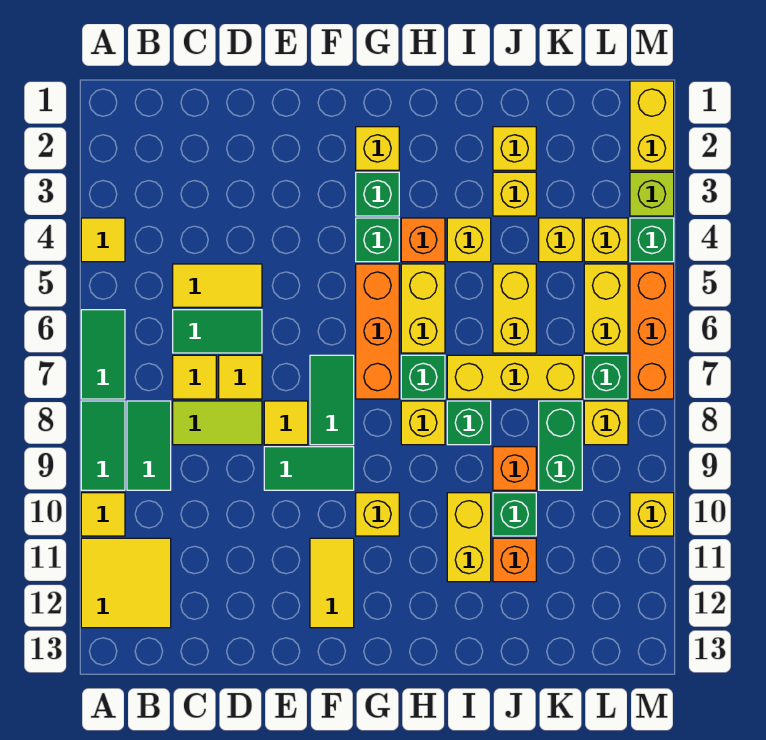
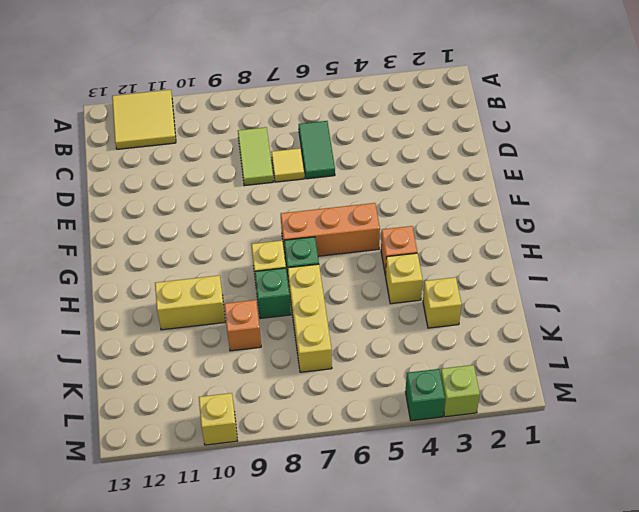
none -> yellow 1x1 tile [81,218,125,262]
none -> green 1x2 tile [81,310,125,399]
none -> green 1x2 tile [81,401,125,490]
none -> yellow 1x1 tile [81,493,125,536]

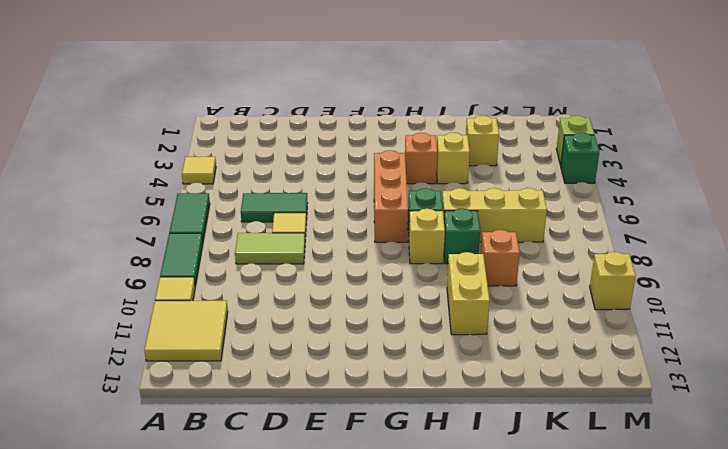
none -> green 1x2 tile [127,401,171,490]
none -> yellow 1x2 tile [173,264,262,307]
none -> yellow 1x1 tile [173,355,216,399]
none -> yellow 1x1 tile [264,401,308,445]

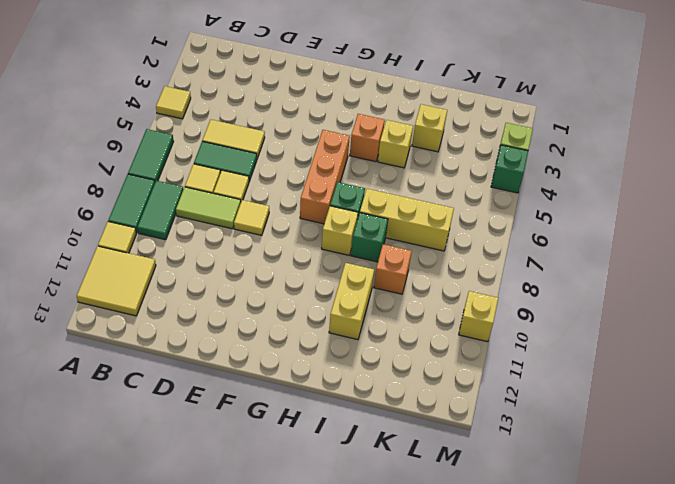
none -> green 1x2 tile [264,447,354,490]
none -> green 1x2 tile [310,355,354,445]
none -> yellow 1x2 tile [310,538,354,628]
none -> yellow 1x1 brick [356,127,399,170]

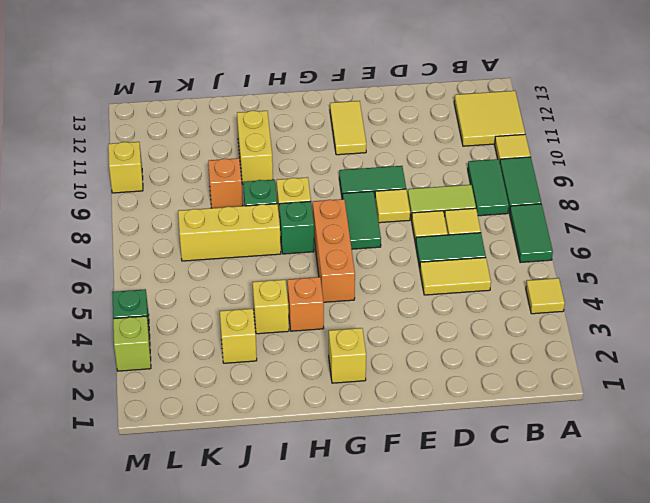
none -> green 1x1 brick [356,172,399,216]
none -> green 1x1 brick [356,218,399,262]
none -> yellow 1x1 brick [356,493,399,536]
none -> yellow 1x2 brick [401,264,445,353]

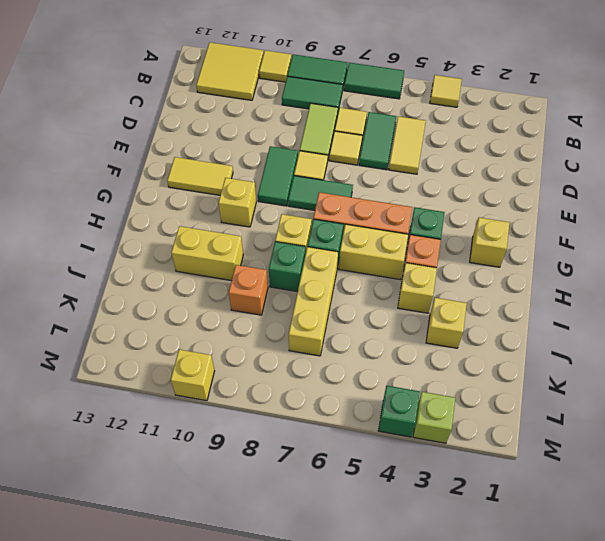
none -> green 1x1 brick [356,172,399,216]
none -> yellow 1x1 brick [493,127,536,170]
none -> yellow 1x2 brick [493,264,536,353]
none -> green 1x1 brick [493,493,536,536]

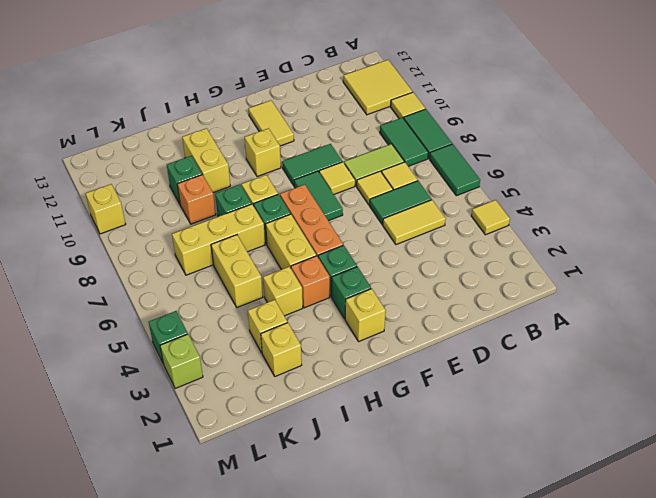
none -> orange 1x1 brick [493,538,536,582]
none -> yellow 1x1 brick [539,218,582,262]
none -> green 1x2 brick [539,401,582,490]
none -> yellow 1x1 brick [584,218,628,262]

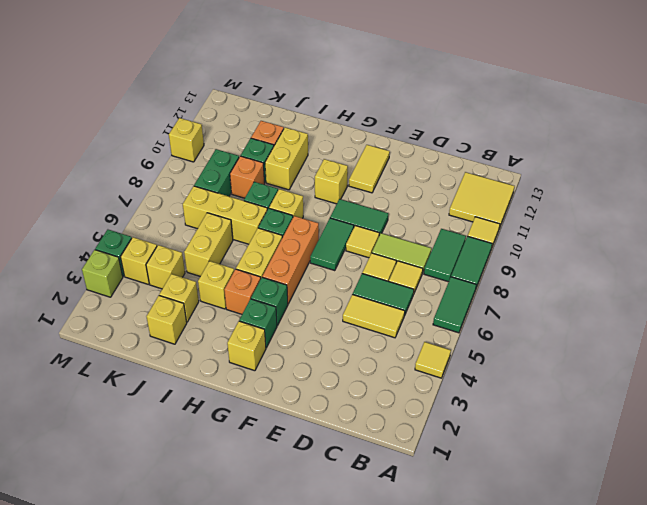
none -> yellow 1x2 brick [584,264,628,353]
none -> green 1x1 brick [584,355,628,399]
none -> yellow 1x1 brick [584,401,628,445]
none -> yellow 1x2 brick [630,81,674,170]

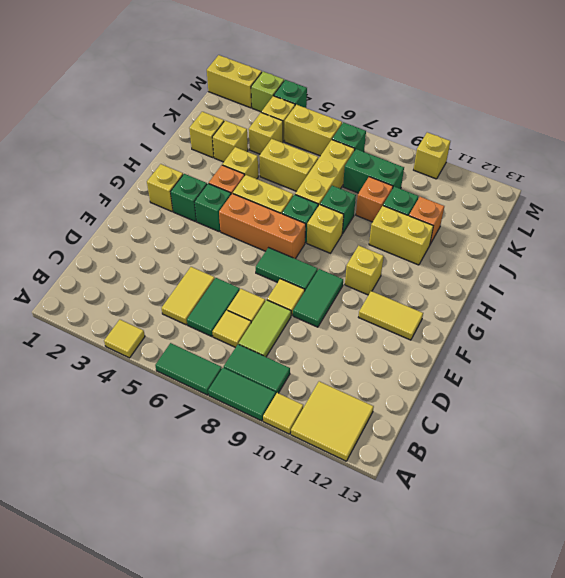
none -> yellow 1x1 brick [584,401,628,445]
none -> orange 1x3 brick [630,264,674,399]

